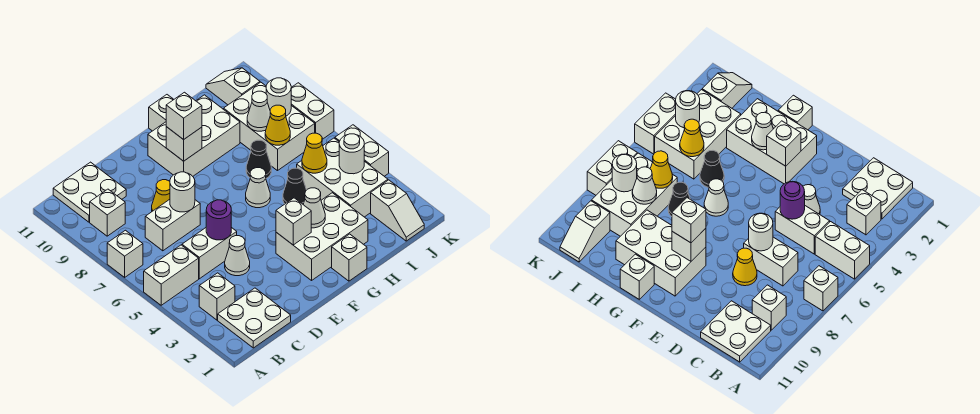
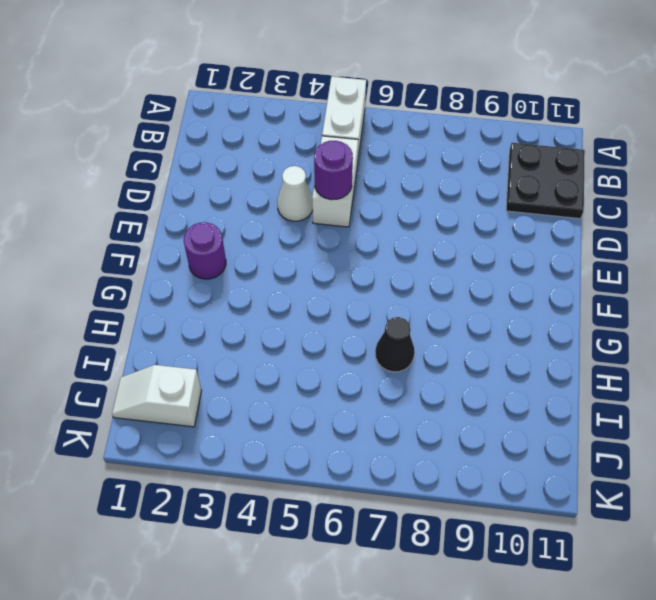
black 2x2 plate [506,143,585,219] -> white 2x2 plate [53,162,126,222]
purple 1x1 round brick [184,222,226,279] -> white 2x3 brick [276,193,368,280]
none -> white 1x1 brick [107,230,143,277]
none -> white 2x2 plate [218,288,291,348]
none -> white 1x1 brick [199,273,235,320]
none -> white 1x1 brick [90,189,125,236]

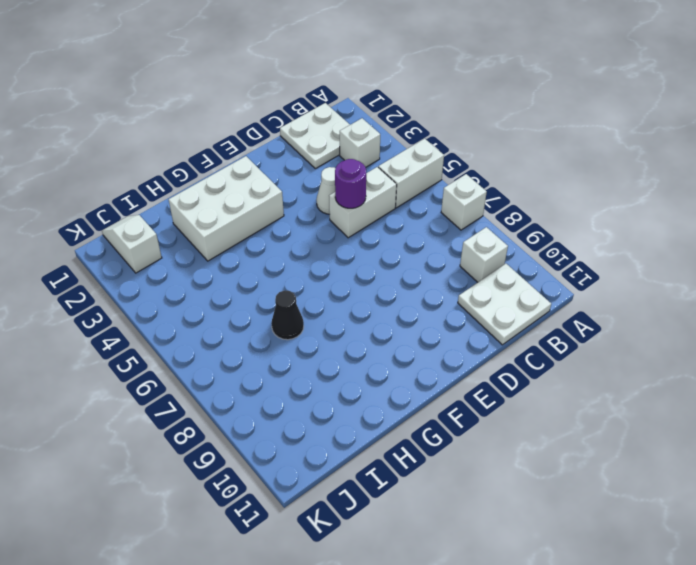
none -> white 1x2 brick [145,199,200,251]
none -> yellow 1x1 cone [152,180,170,211]
none -> white 2x3 brick [148,95,240,176]
none -> white 1x1 brick [332,234,367,281]

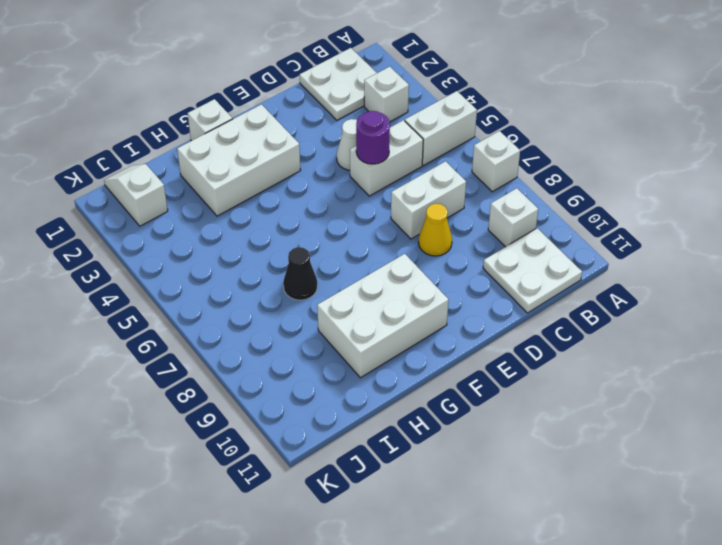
none -> white 1x1 cone [246,168,270,208]
none -> white 1x1 brick [149,95,174,131]
none -> black 1x1 cone [283,168,306,204]
none -> white 2x3 brick [297,138,388,217]

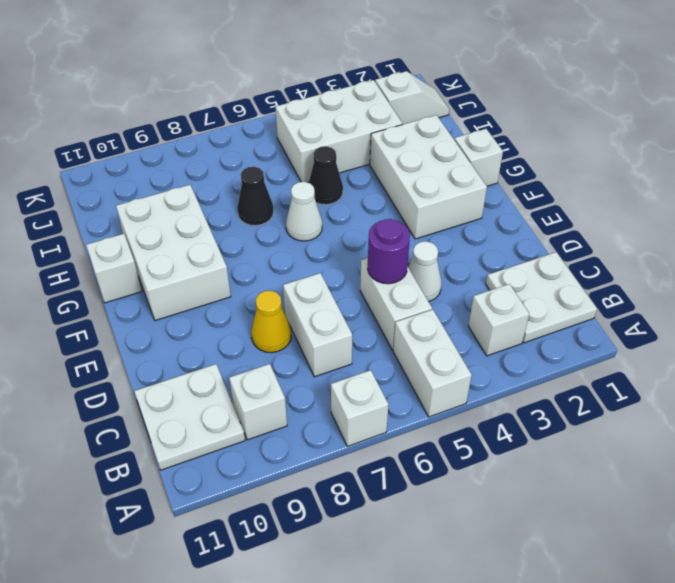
none -> white 2x3 brick [224,82,315,171]
none -> white 1x2 slope [206,68,260,105]
none -> white 1x2 brick [335,125,389,176]
none -> white 1x2 brick [291,83,334,139]

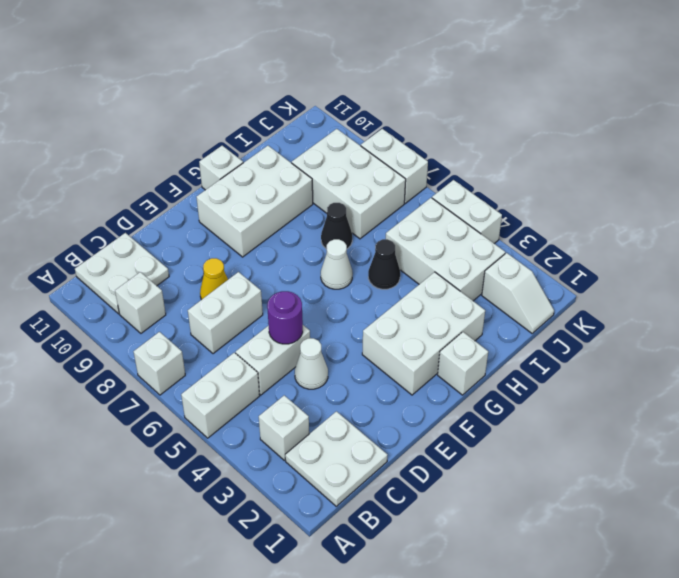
none -> white 1x2 slope [206,68,260,105]
none -> white 1x1 round brick [170,172,195,212]
none -> white 1x1 brick [276,198,311,245]
none -> white 1x1 brick [166,127,202,161]

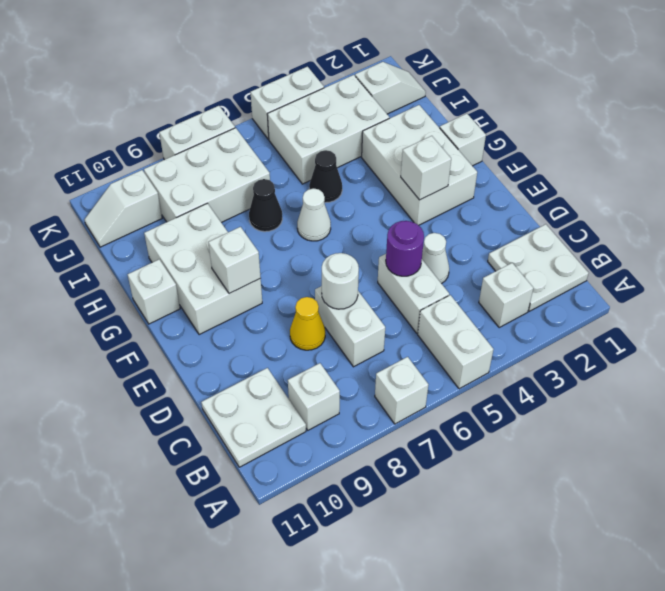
none -> white 1x1 cone [303,188,325,228]
none -> yellow 1x1 cone [302,133,327,173]
none -> yellow 1x1 cone [265,105,290,145]
none -> white 1x1 cone [247,91,270,131]

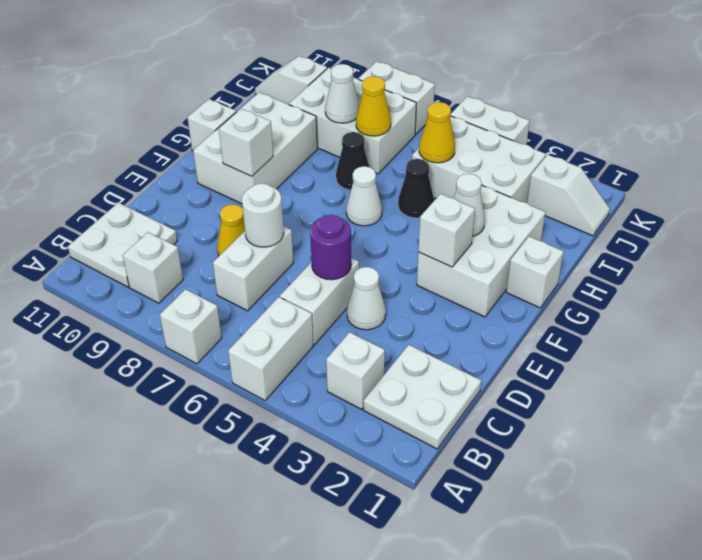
none -> white 1x1 round brick [339,134,364,174]
none -> white 1x1 round brick [266,78,291,116]
none -> white 1x1 brick [166,92,202,140]

